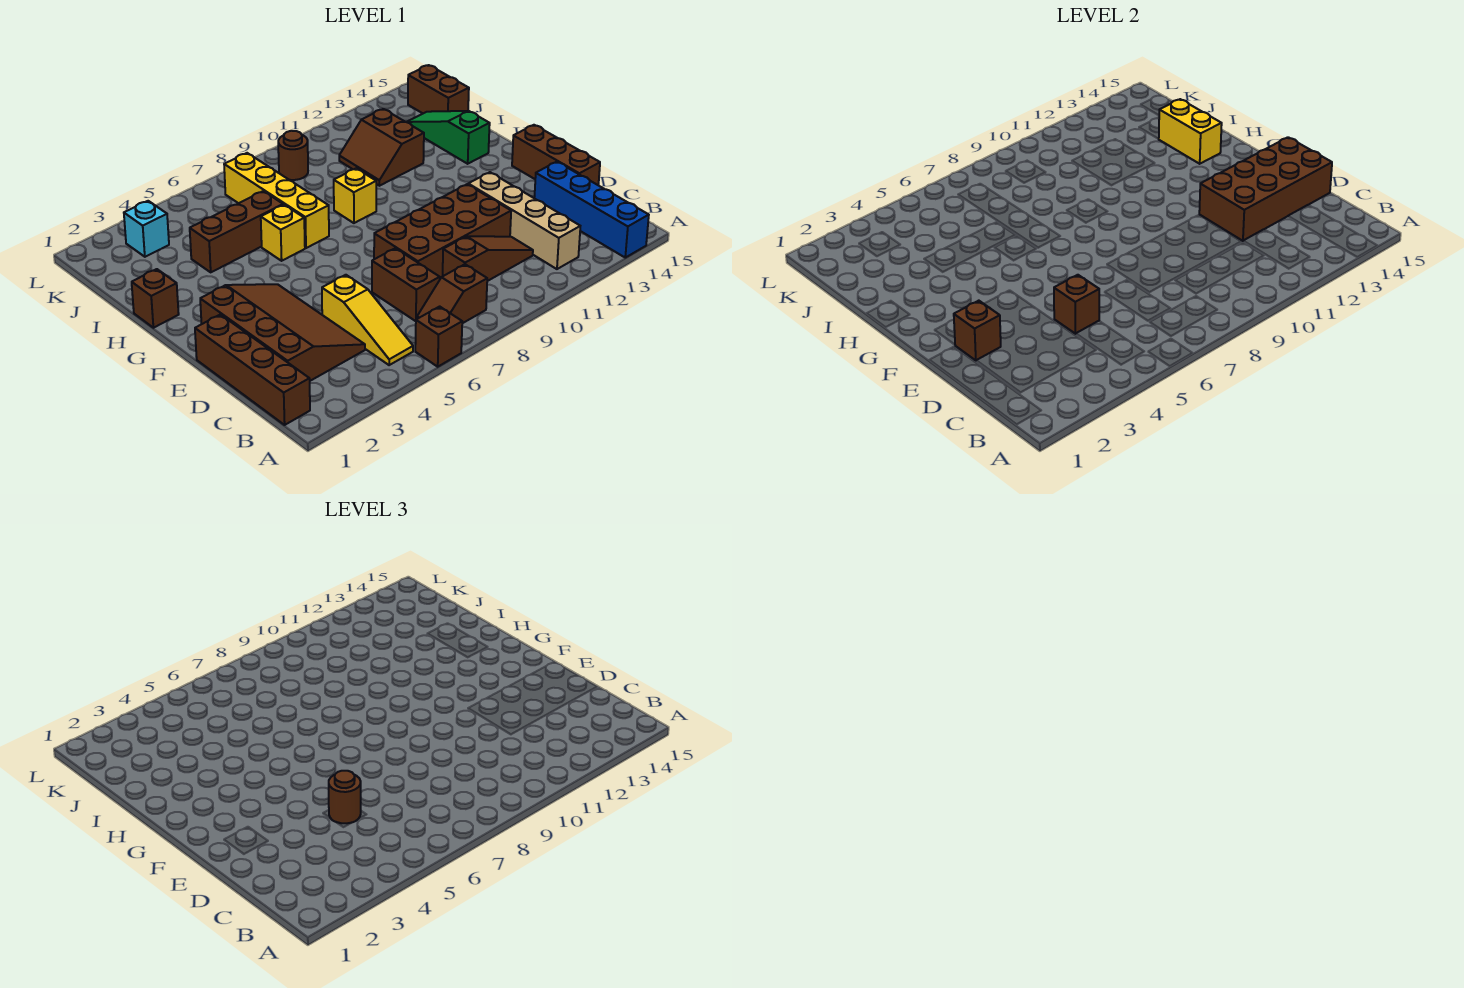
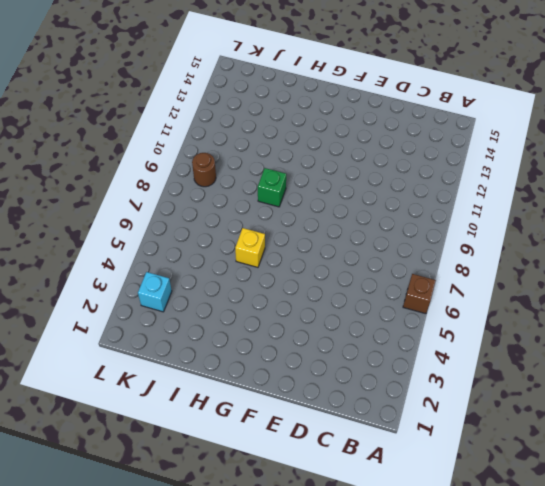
green 1x1 brick [258,168,286,207] -> yellow 1x1 brick [334,168,376,223]
none -> blue 1x4 brick [534,162,649,258]
none -> brown 1x4 brick [195,315,310,425]
none -> yellow 1x3 slope [322,275,413,365]

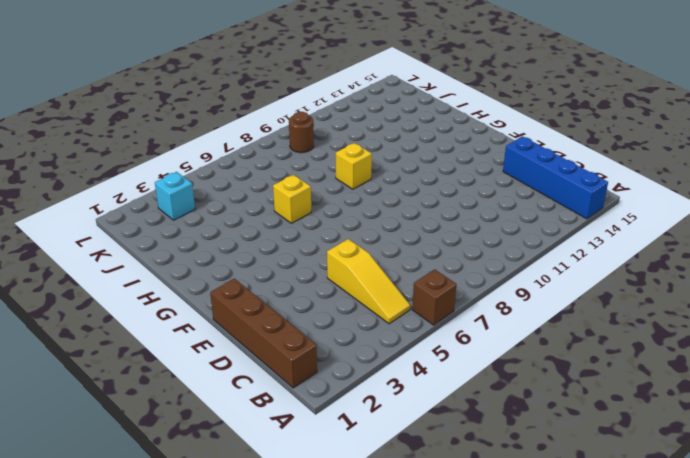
none -> brown 1x2 slope [417,264,487,323]
none -> tan 1x4 brick [468,172,580,269]
none -> brown 3x4 slope [200,284,365,381]

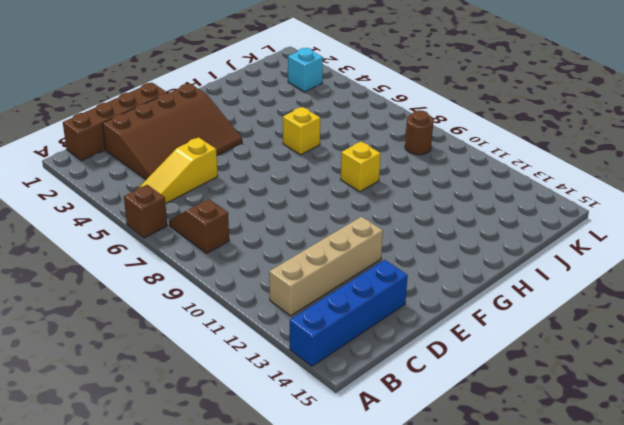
none -> brown 1x2 brick [372,248,440,321]
none -> brown 1x3 slope [443,236,533,281]
none -> brown 2x4 brick [374,184,511,279]

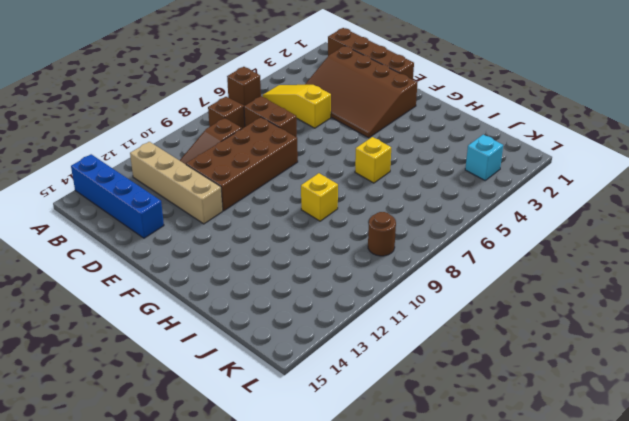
none -> brown 1x3 brick [512,125,600,185]
none -> brown 1x1 brick [132,269,179,328]
none -> yellow 1x4 brick [224,153,329,248]

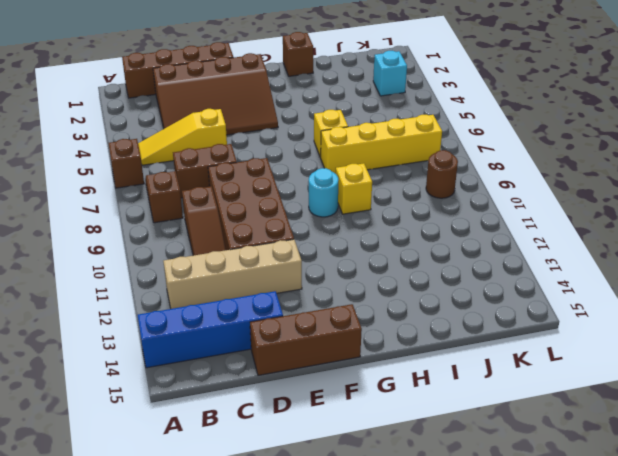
cyan 1x1 round brick [309,168,338,217] -> none
none -> green 1x3 slope [407,111,490,164]
none -> brown 1x3 brick [190,191,283,272]
none -> brown 2x2 slope [339,109,424,186]

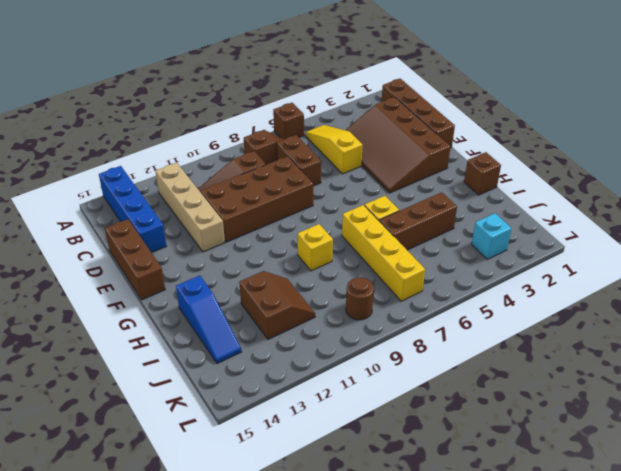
blue 1x3 slope [176,275,241,364] -> green 1x3 slope [407,111,490,164]
none -> brown 1x2 brick [408,65,469,113]
none -> brown 1x1 brick [1054,275,1099,334]
none -> brown 2x4 brick [1199,137,1332,241]

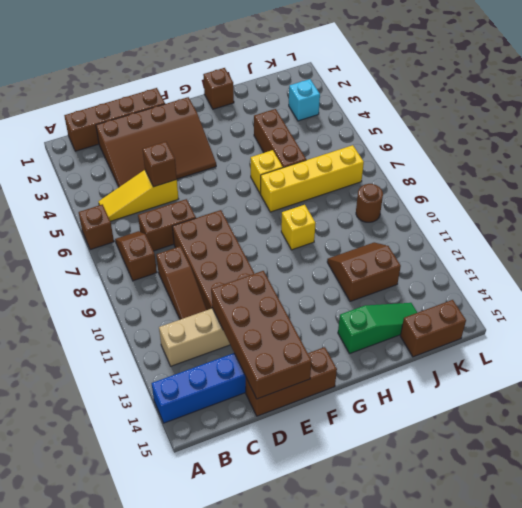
none -> brown 1x1 brick [954,301,1001,360]
none -> yellow 1x2 brick [1159,99,1222,164]
none -> brown 1x1 round brick [329,771,361,823]

